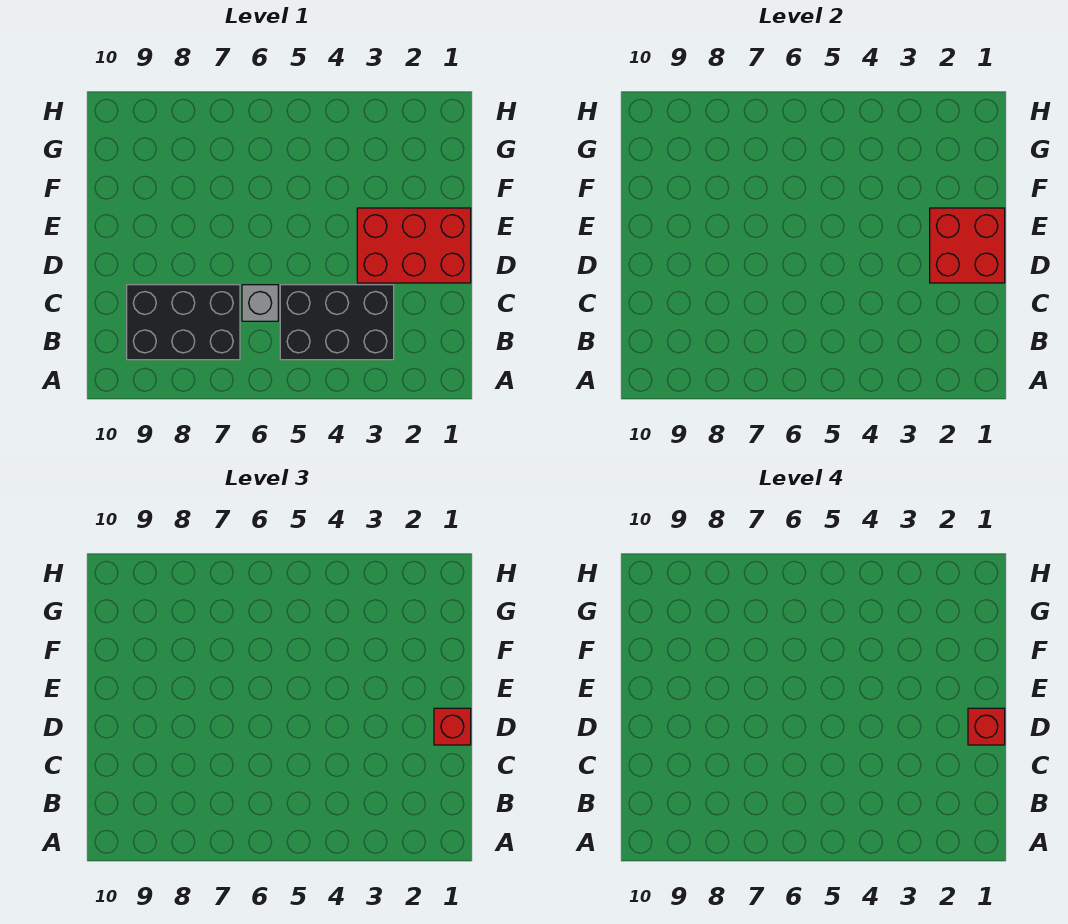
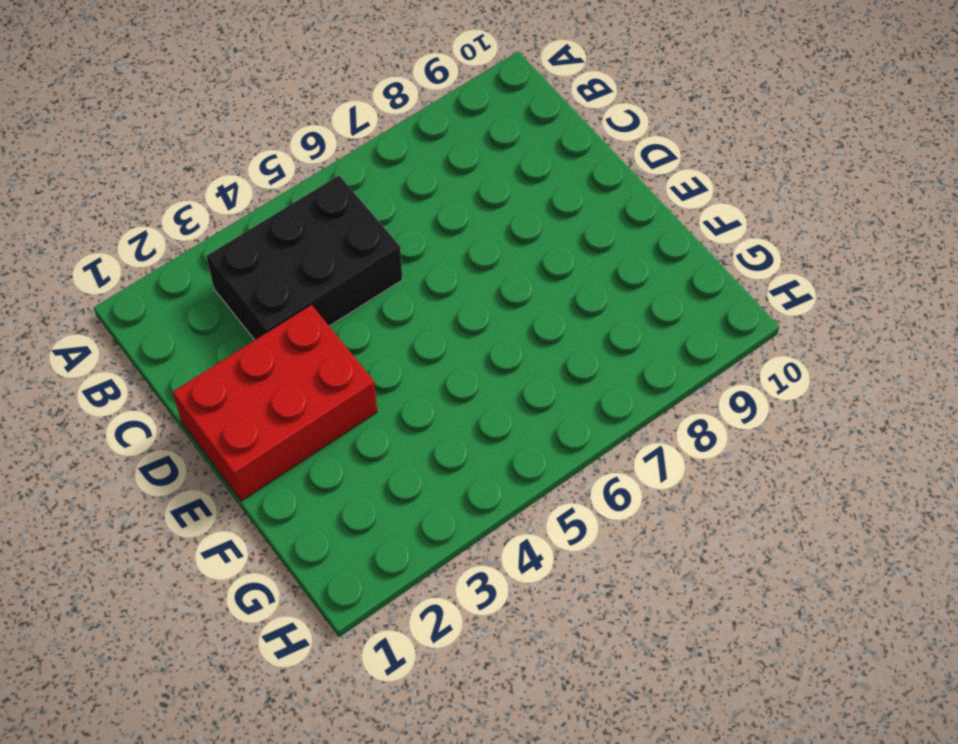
none -> black 2x3 brick [127,285,240,360]
none -> grey 1x1 brick [242,285,278,321]

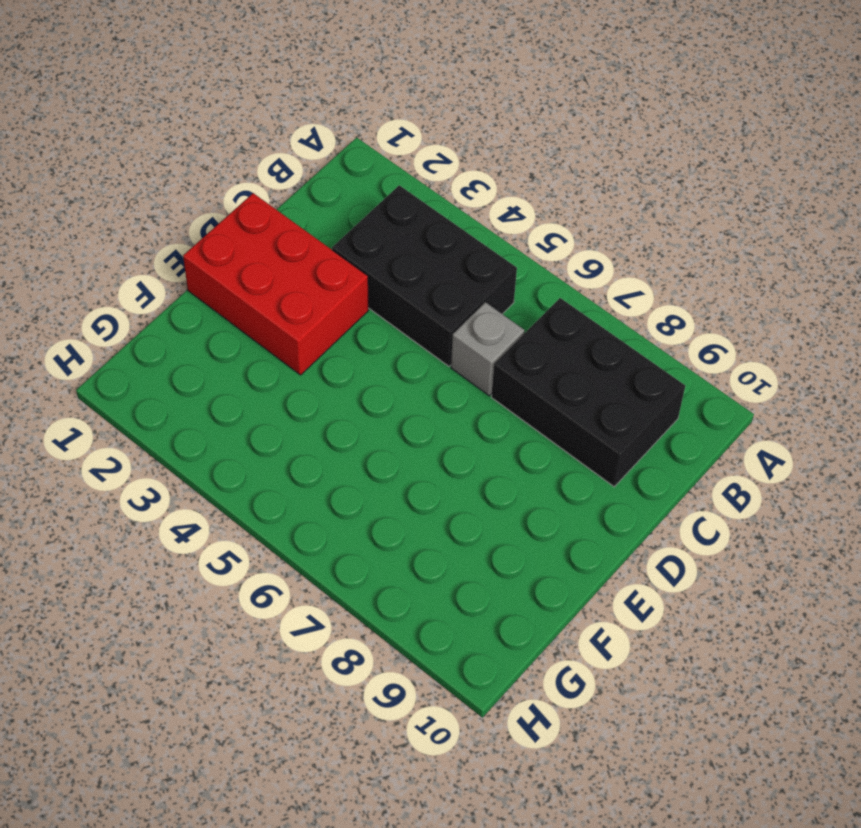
none -> red 2x2 brick [930,208,1005,283]
none -> red 1x1 brick [434,708,471,745]

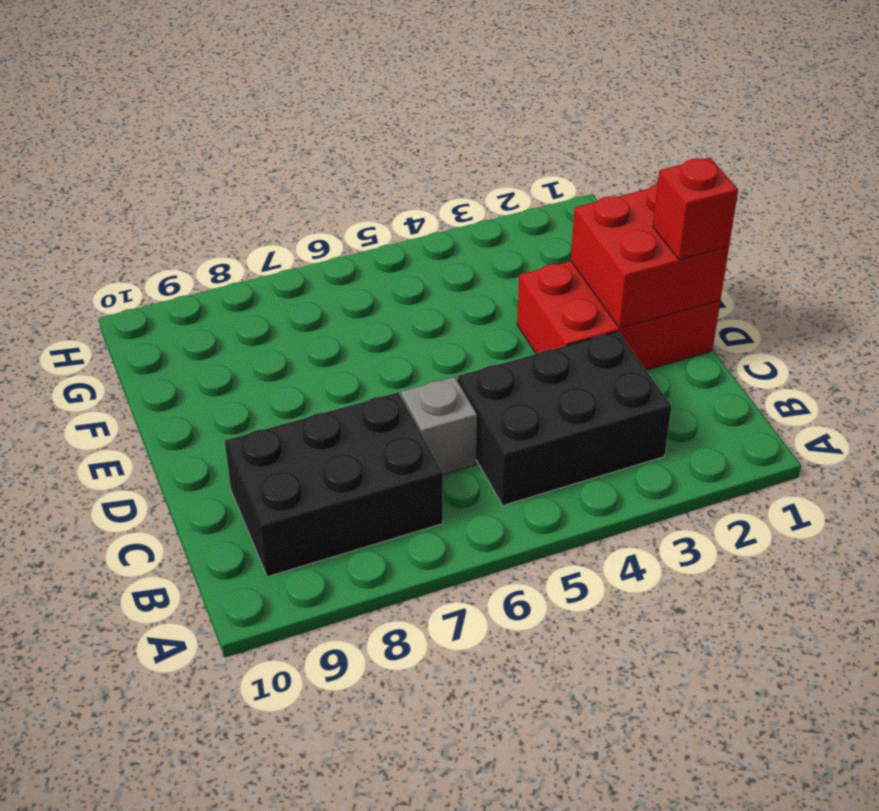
none -> red 1x1 brick [968,708,1005,745]

